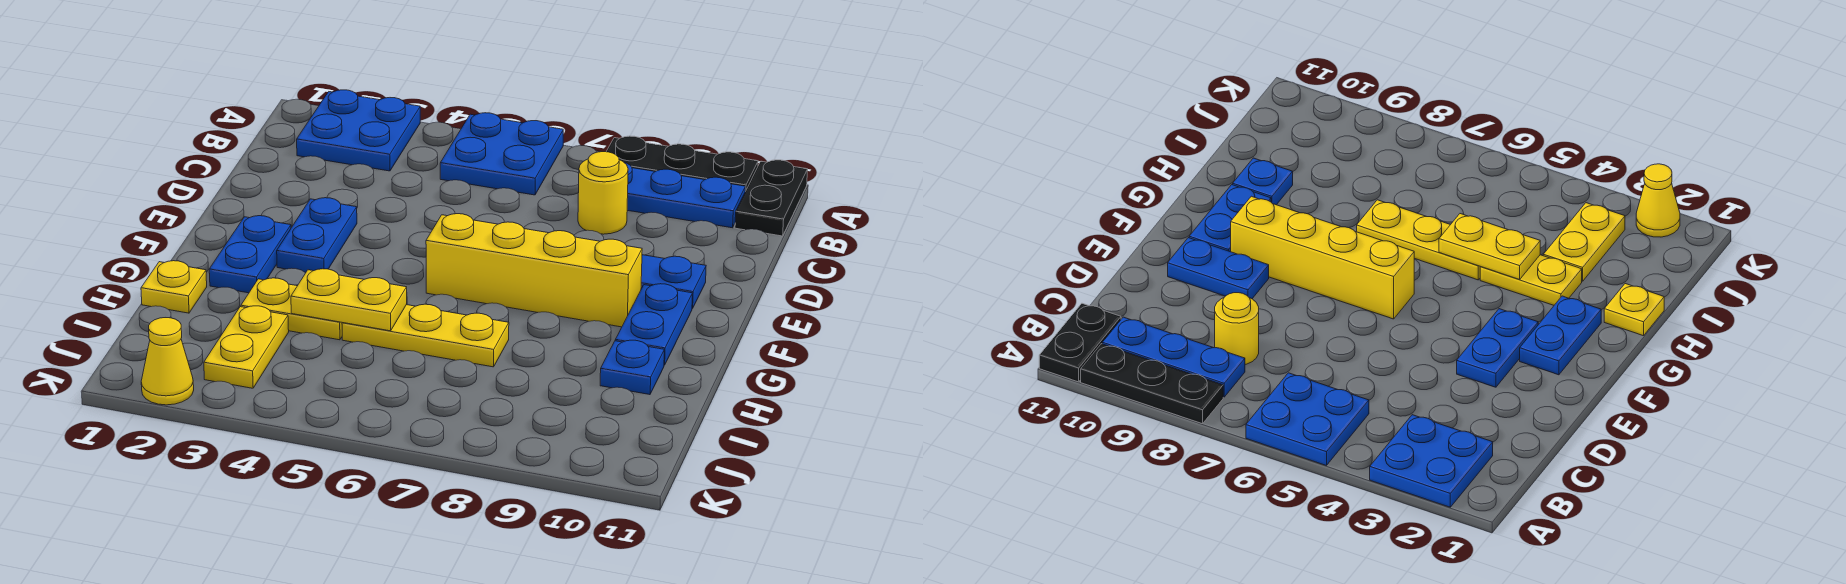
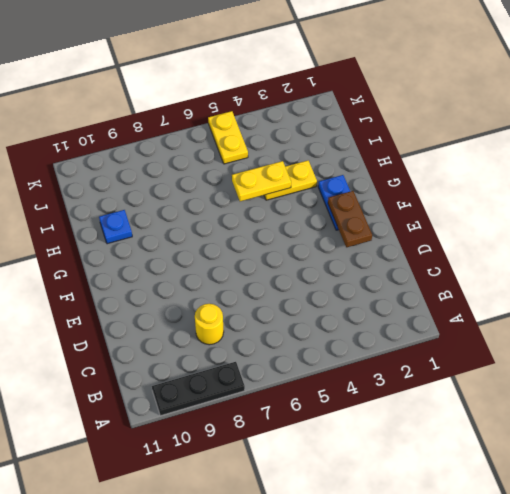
brown 1x2 plate [328,191,372,247] -> none
yellow 1x2 plate [208,111,248,164] -> yellow 1x2 plate moved to [204,306,289,388]
none -> blue 2x2 plate [297,90,420,171]
none -> blue 2x2 plate [440,113,563,195]
none -> black 1x2 plate [735,160,808,236]

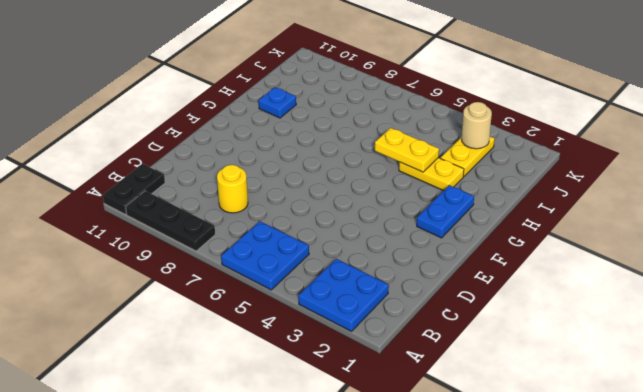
tan 1x1 round brick [462,102,492,149] -> none
none -> blue 1x3 plate [624,162,746,228]
none -> blue 1x2 plate [277,198,357,272]
none -> blue 1x2 plate [641,255,706,309]

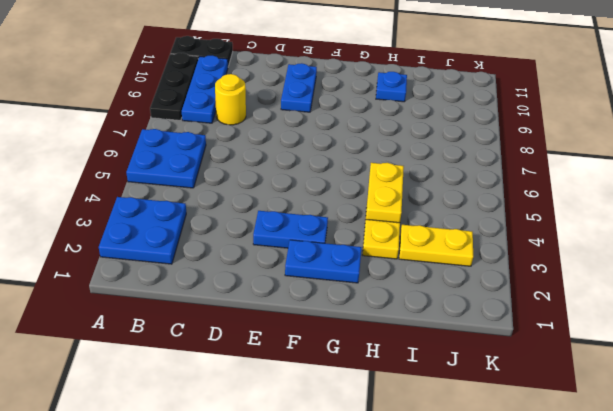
none -> yellow 1x4 brick [426,214,642,327]
none -> blue 1x2 plate [615,284,693,365]
none -> yellow 1x1 plate [141,261,207,313]

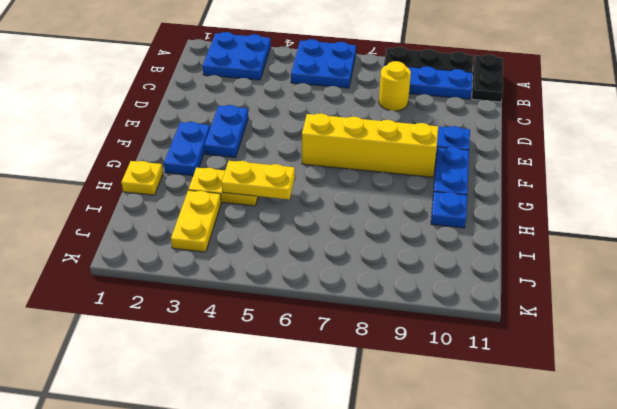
none -> yellow 1x3 plate [342,304,509,367]
none -> yellow 1x1 cone [141,318,194,405]

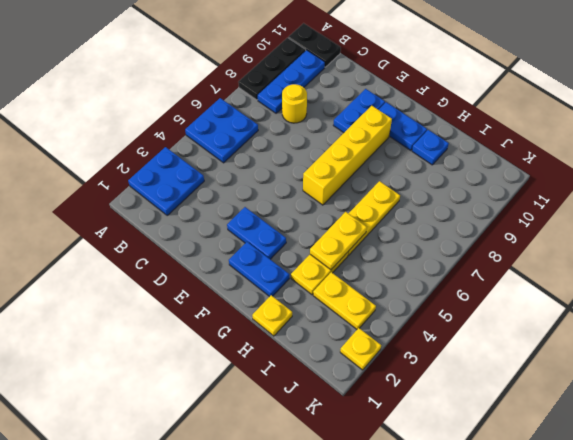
yellow 1x1 plate [340,328,381,370] -> yellow 1x1 cone [141,318,194,405]

